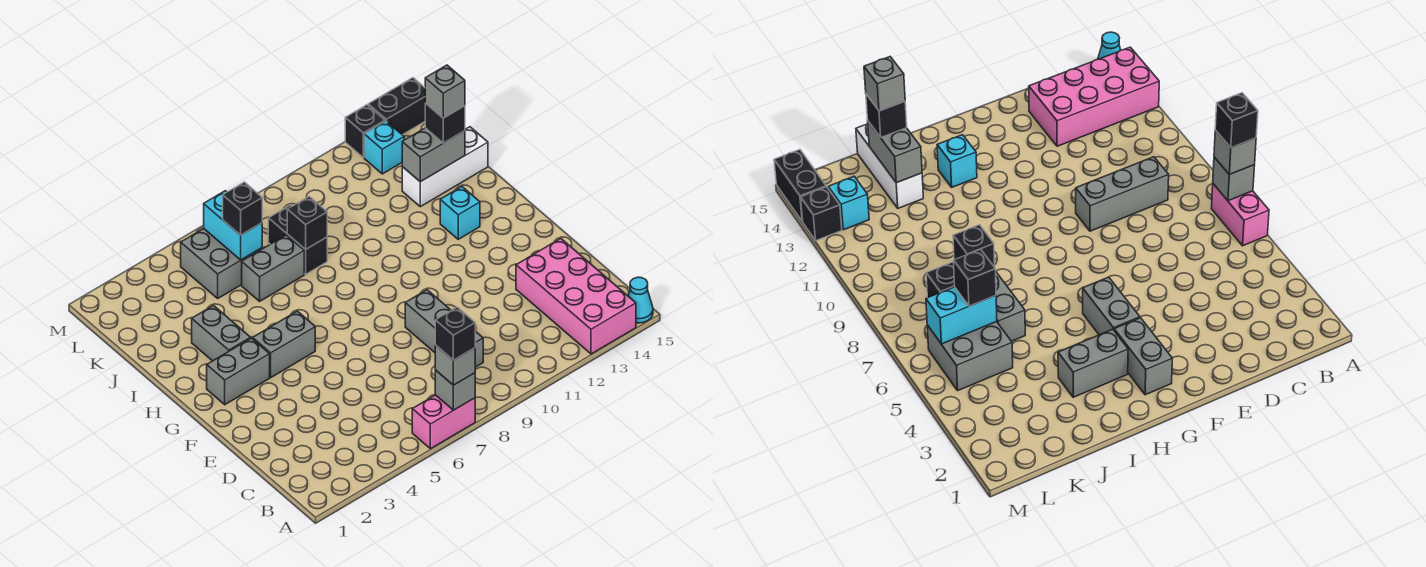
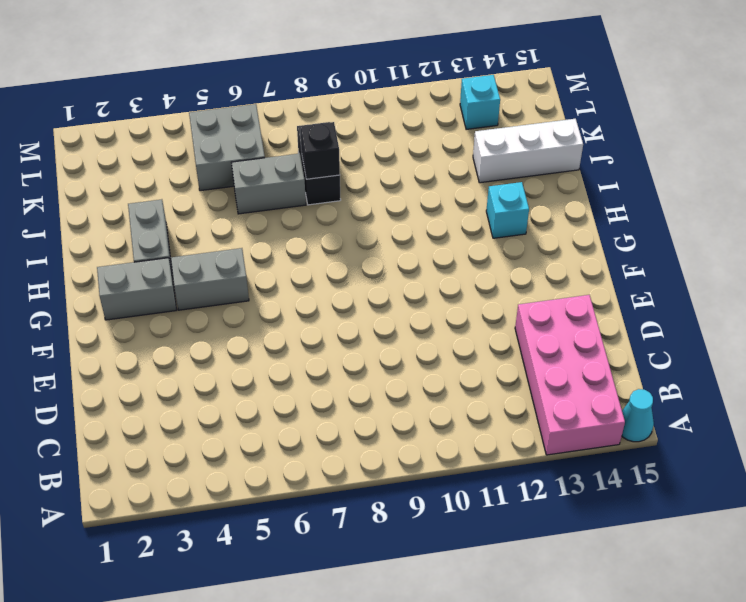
none -> pink 1x2 brick [412,395,475,449]
none -> grey 1x3 brick [405,290,483,367]
none -> black 1x1 brick [345,105,385,158]

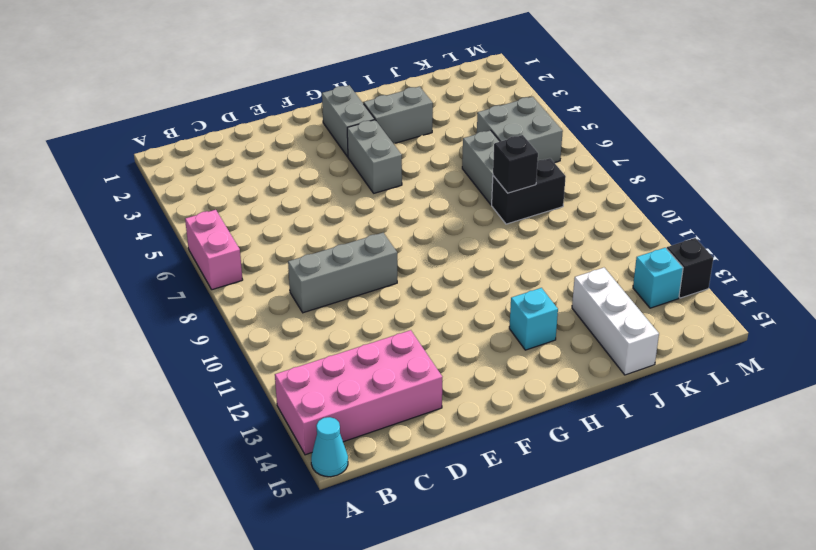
none -> black 1x2 brick [368,78,425,135]
none -> grey 1x1 brick [435,370,475,410]
none -> grey 1x2 brick [402,128,465,182]

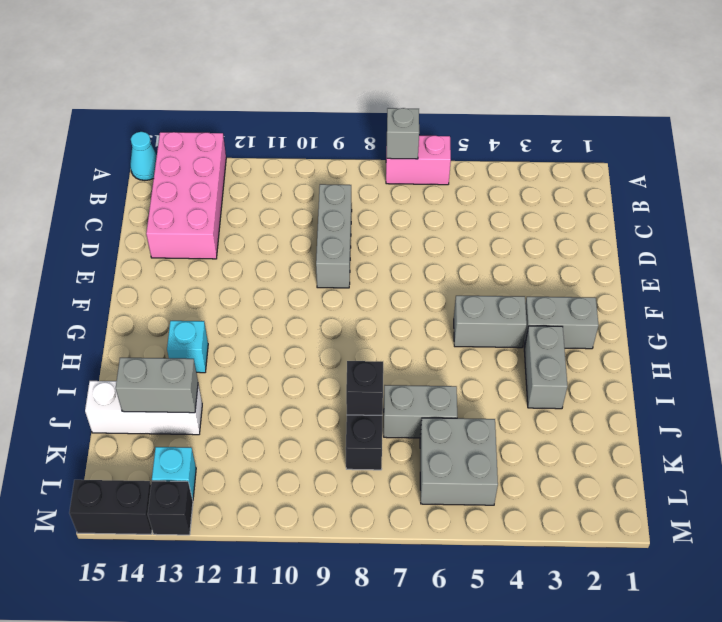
none -> cyan 1x2 brick [204,191,262,260]
none -> grey 1x1 brick [435,345,475,385]
none -> black 1x1 brick [425,103,465,143]

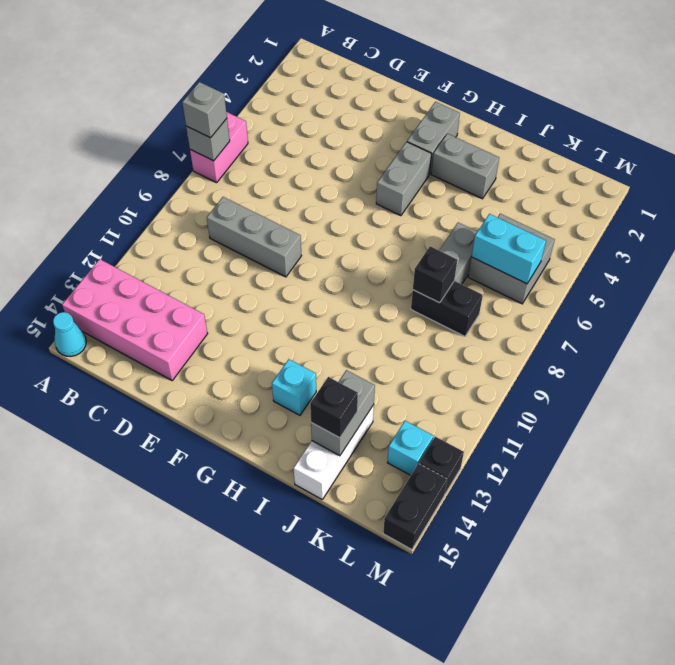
none -> black 1x1 brick [223,182,262,235]
none -> black 1x1 brick [435,307,475,360]
none -> grey 1x1 brick [425,65,465,118]

